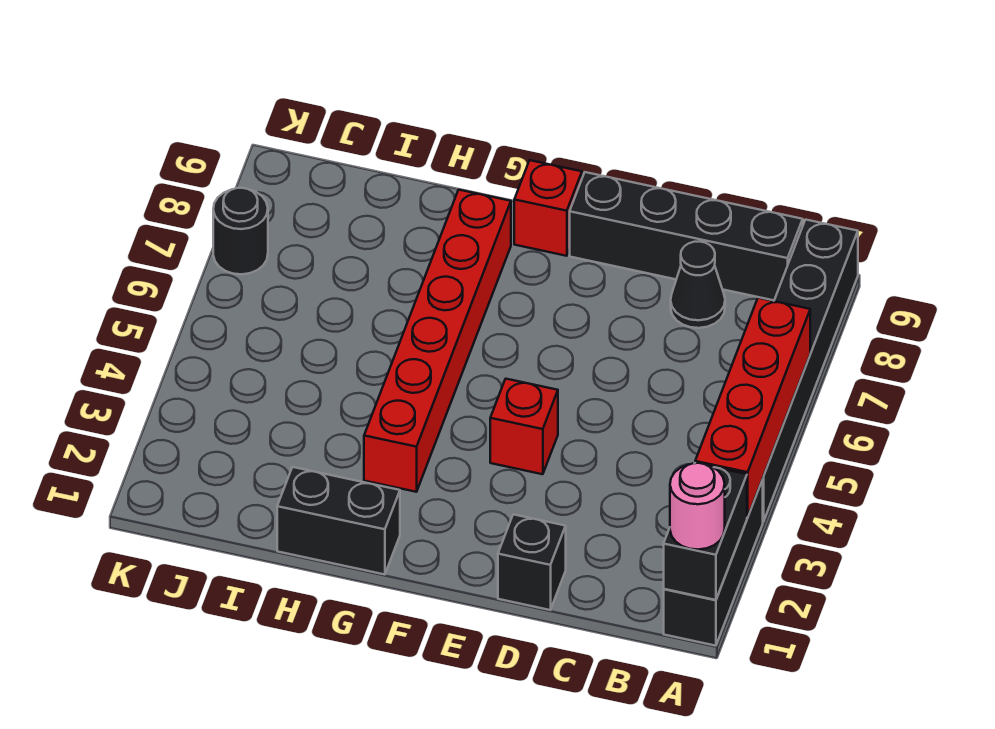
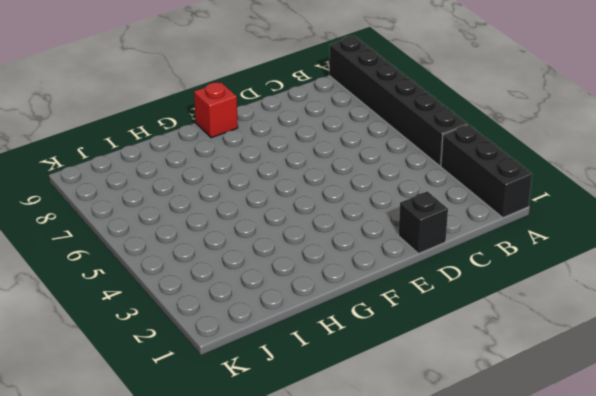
none -> black 1x4 brick [570,172,803,300]
none -> black 1x1 cone [671,241,725,328]
none -> red 1x1 brick [490,379,558,474]

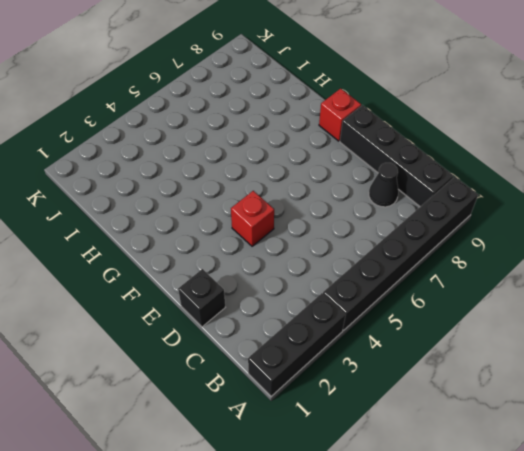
none -> black 1x2 brick [277,467,400,575]
none -> red 1x6 brick [364,190,511,492]
none -> black 1x1 round brick [213,188,268,274]

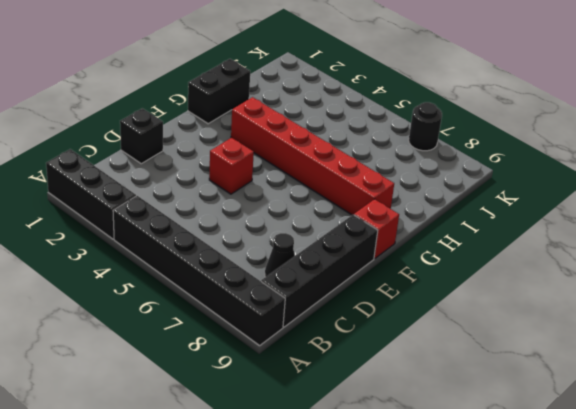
none -> black 1x2 brick [664,467,747,600]
none -> red 1x4 brick [695,298,810,517]
none -> pink 1x1 round brick [670,463,725,550]

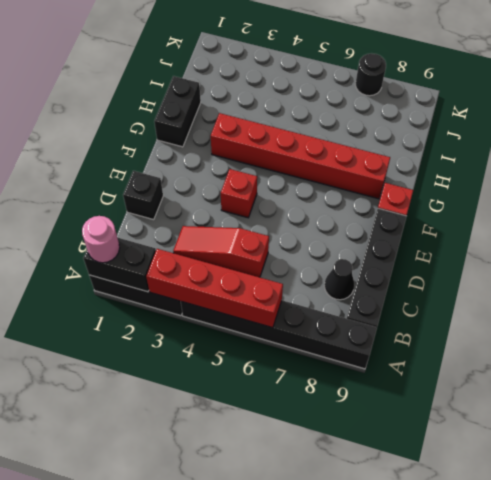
red 1x3 slope [173,226,269,277] -> none

